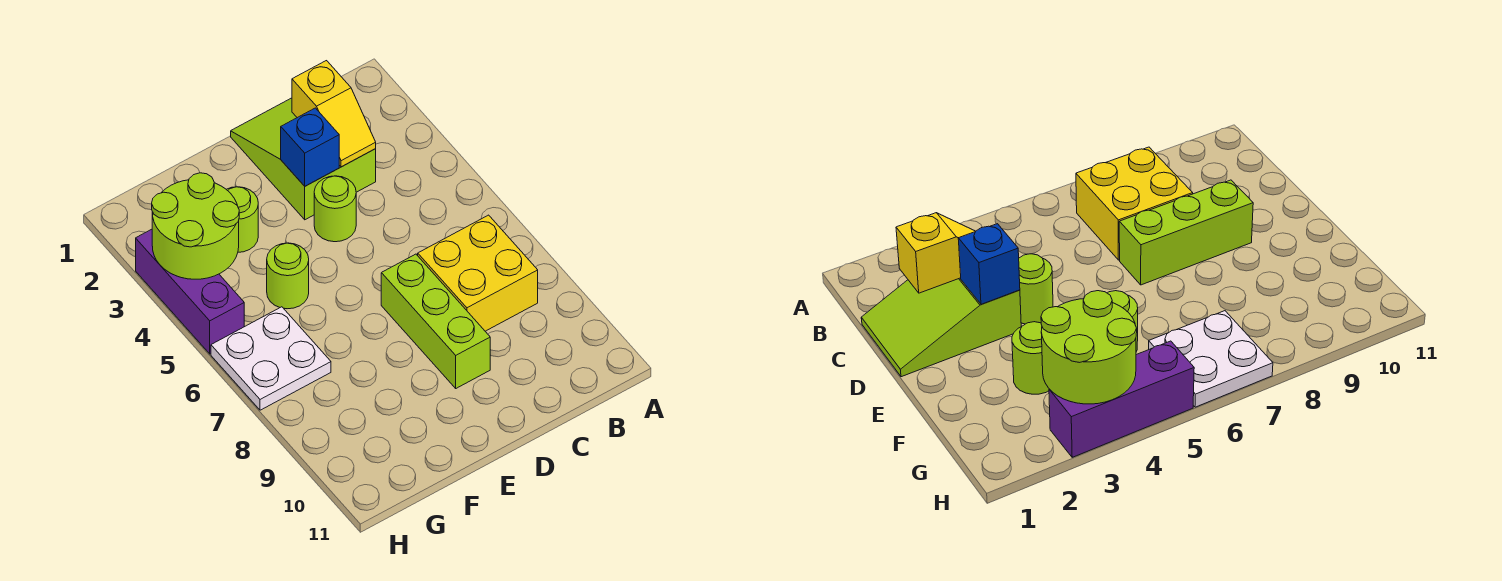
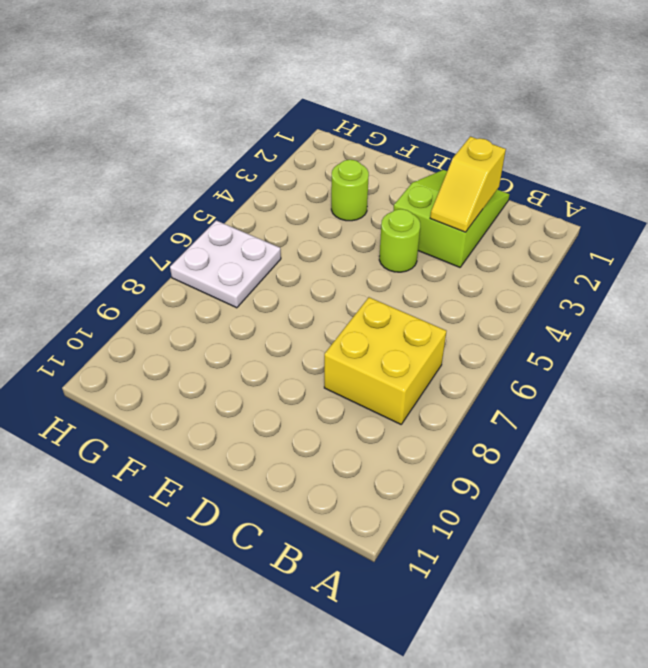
none -> lime 1x3 brick [381,254,490,388]
none -> lime 1x1 round brick [267,243,309,309]

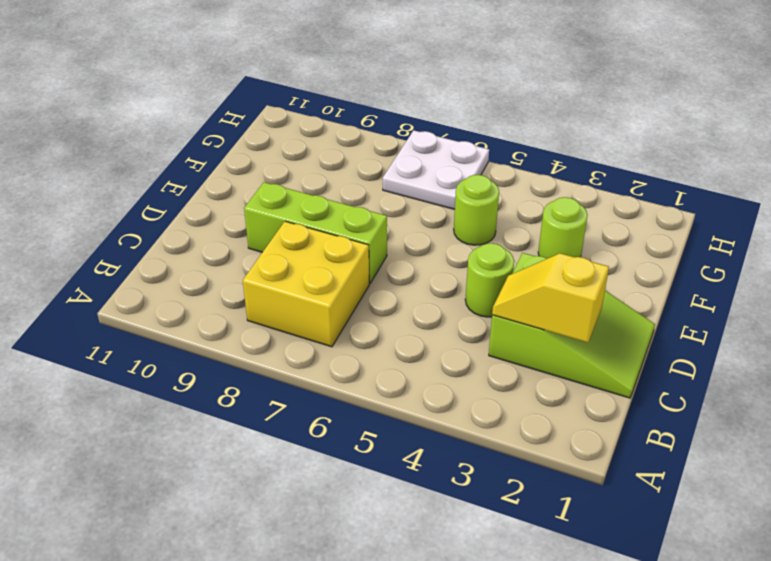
none -> purple 1x3 brick [136,229,244,354]
none -> blue 1x1 brick [281,108,339,186]

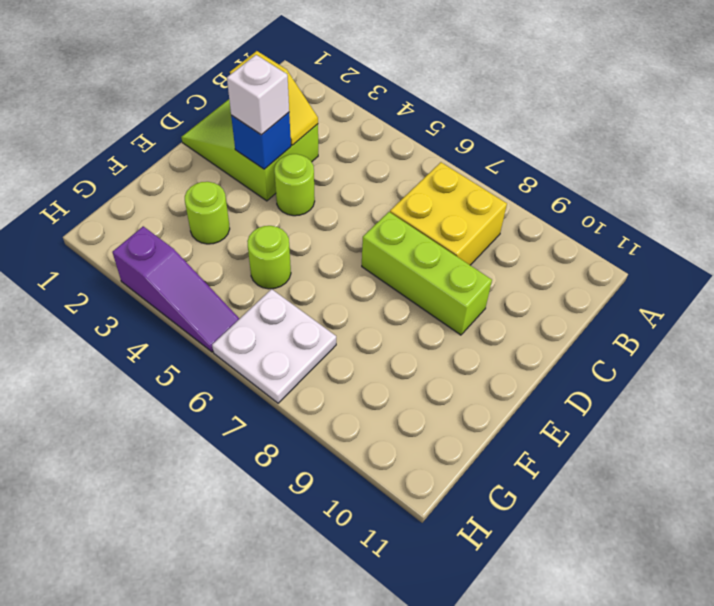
white 1x1 brick [227,55,289,135] -> none
purple 1x3 slope [112,226,239,352] -> purple 1x3 brick [136,229,244,354]
none -> lime 2x2 round brick [152,173,239,279]

